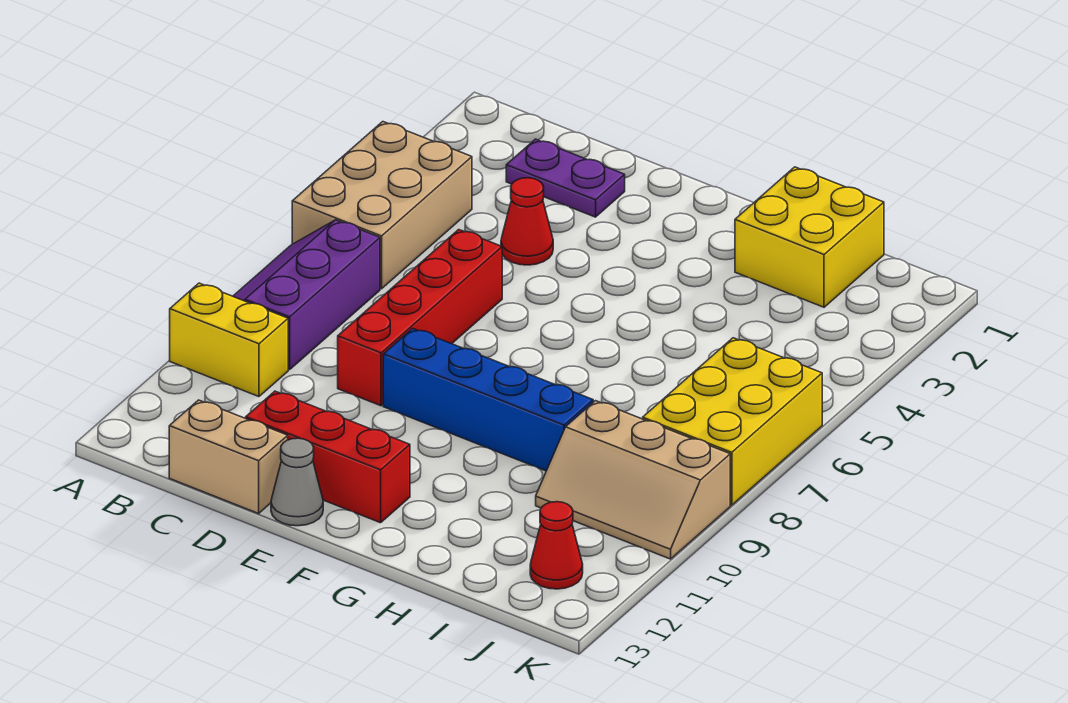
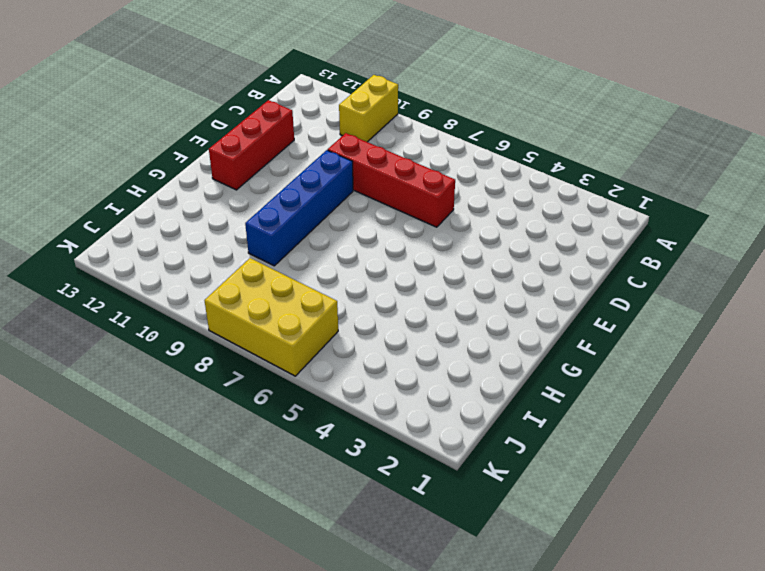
none -> tan 2x3 brick [292,122,472,289]
none -> purple 2x3 slope [233,220,380,370]
none -> purple 1x2 plate [506,139,625,217]

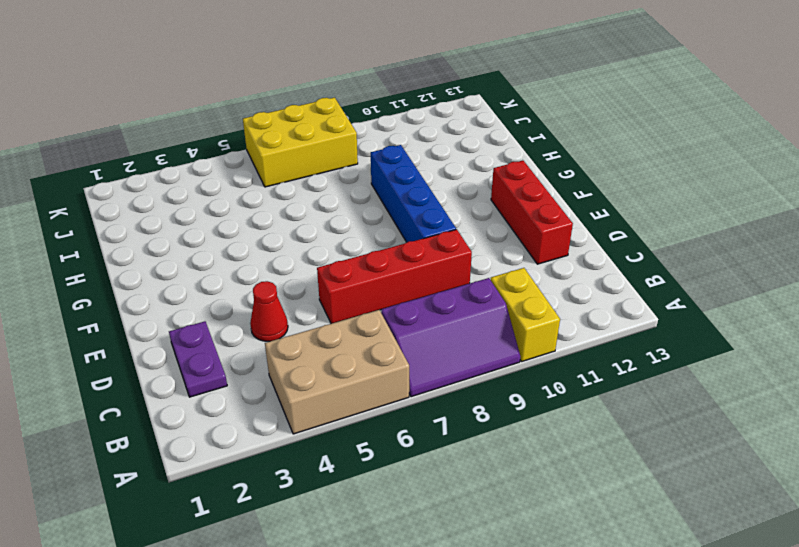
none -> tan 1x2 brick [169,400,288,514]
none -> grey 1x1 cone [271,438,323,526]
none -> yellow 2x2 brick [735,167,884,307]

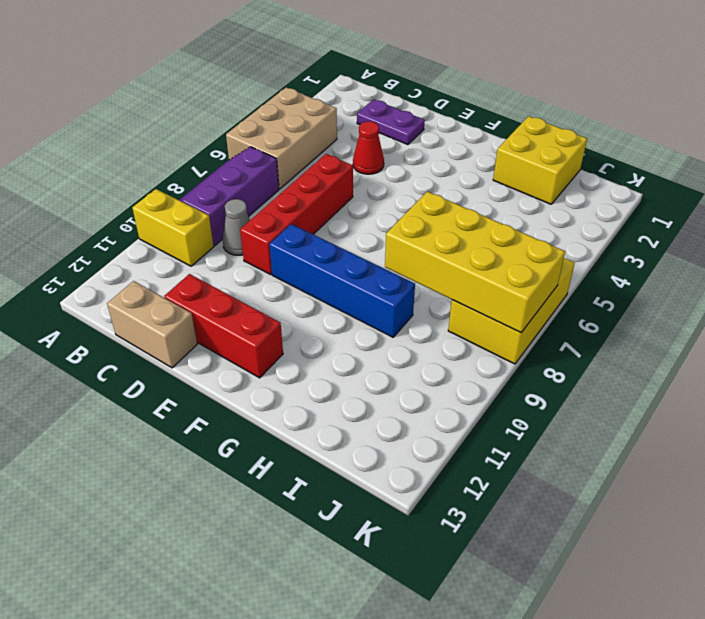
grey 1x1 cone [222,199,250,255] -> grey 1x1 cone moved to [271,438,323,526]
yellow 2x4 brick [385,191,565,333] -> none
none -> tan 2x3 slope [536,401,730,559]
none -> red 1x1 cone [530,502,583,589]

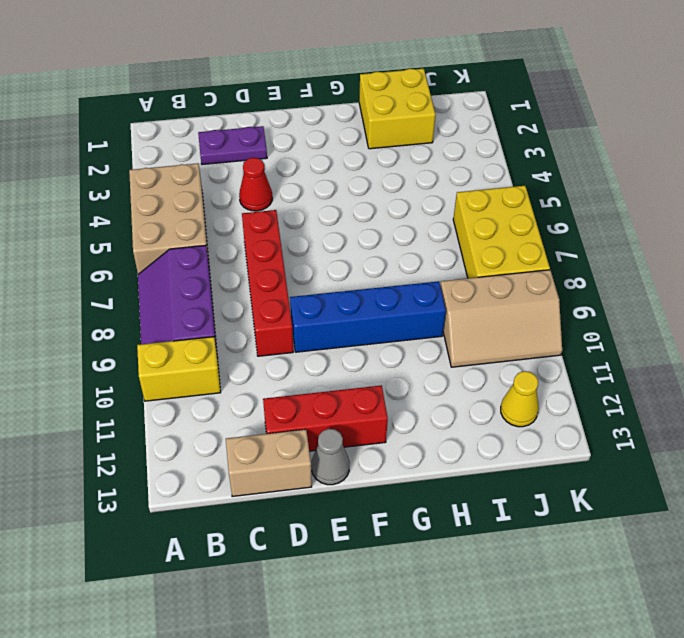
yellow 1x1 cone [501,371,539,427] -> red 1x1 cone [530,502,583,589]

